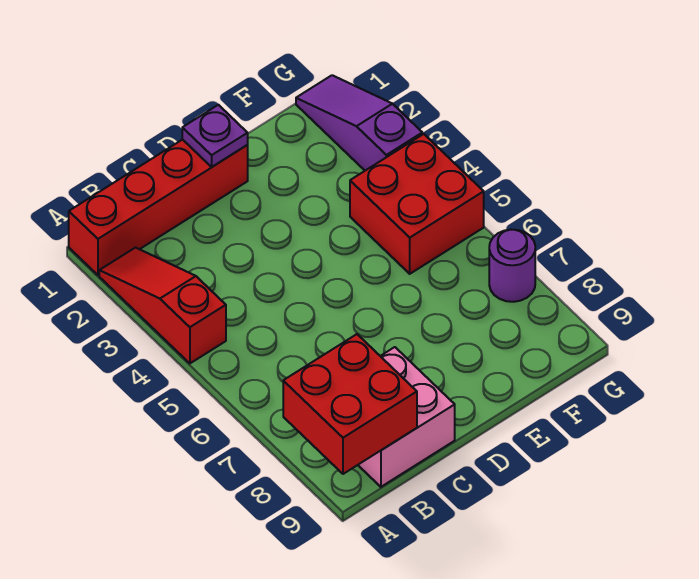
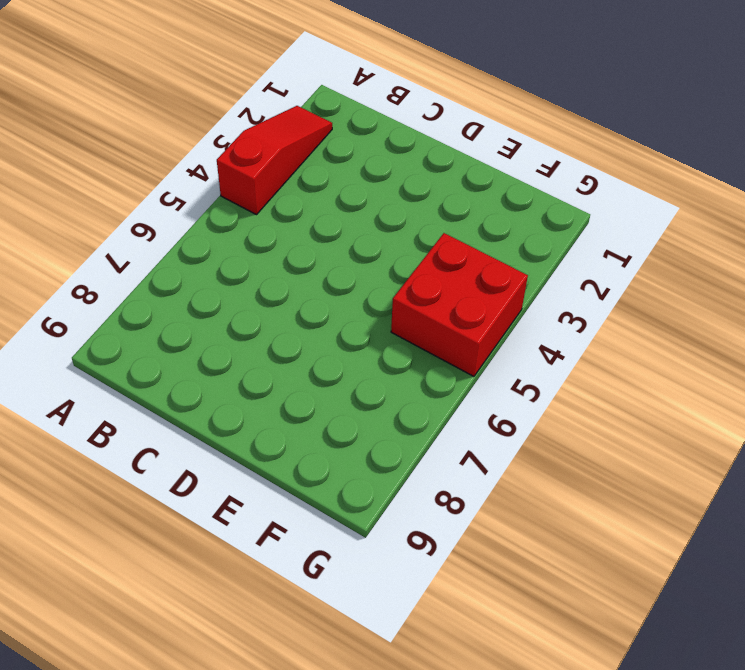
none -> red 1x4 brick [69,140,248,275]
none -> pink 2x2 brick [358,347,455,487]

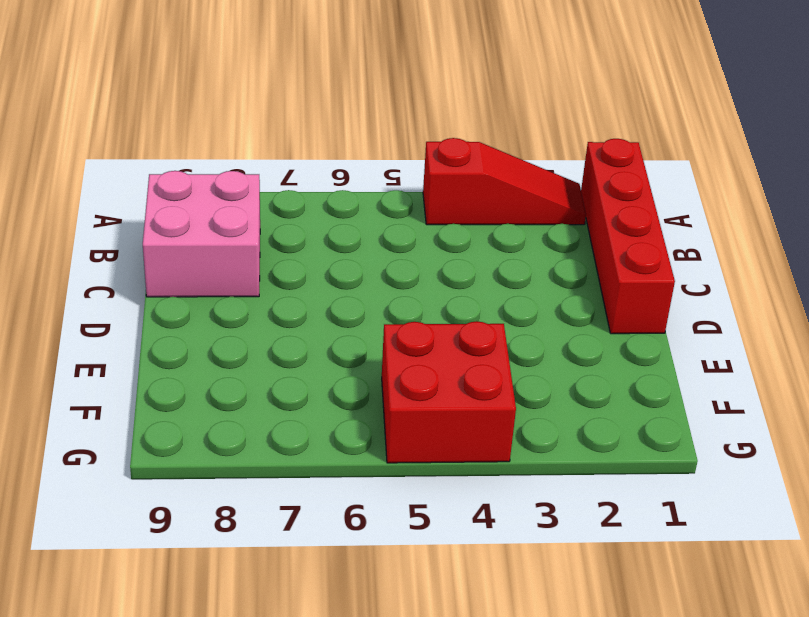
none -> purple 1x3 slope [296,75,422,171]
none -> purple 1x1 round brick [489,230,535,302]

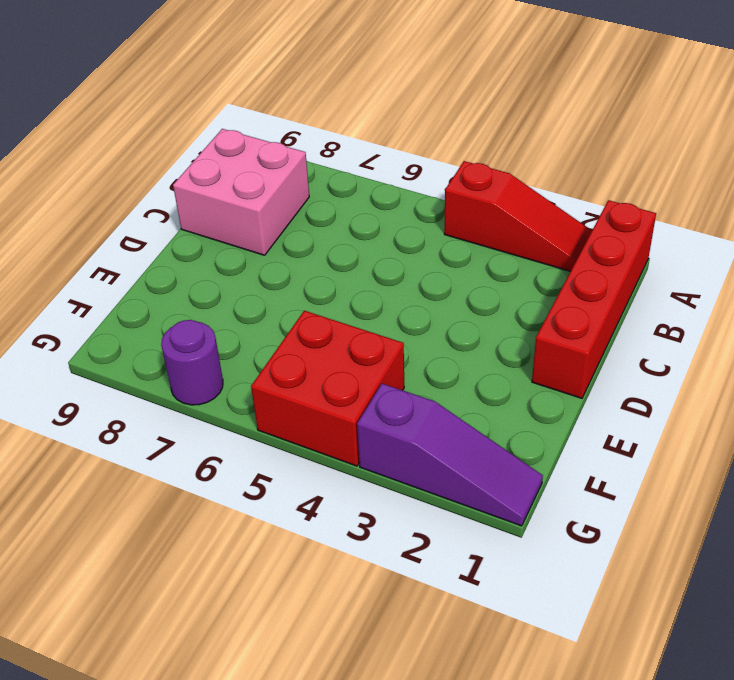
none -> red 2x2 brick [283,334,417,474]
none -> purple 1x1 plate [182,105,248,167]

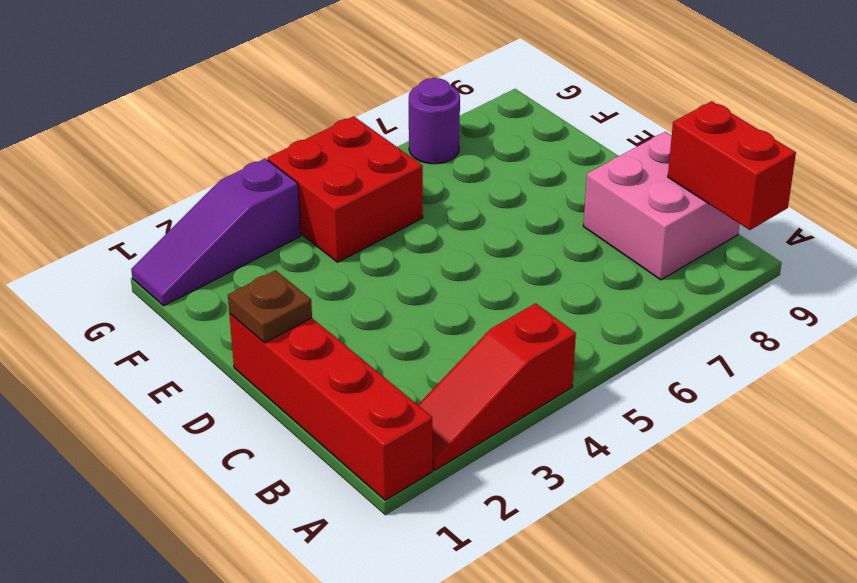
red 1x2 brick [668,101,796,230] -> red 2x2 brick [283,334,417,474]
brown 1x1 plate [228,270,312,343] -> purple 1x1 plate [182,105,248,167]

